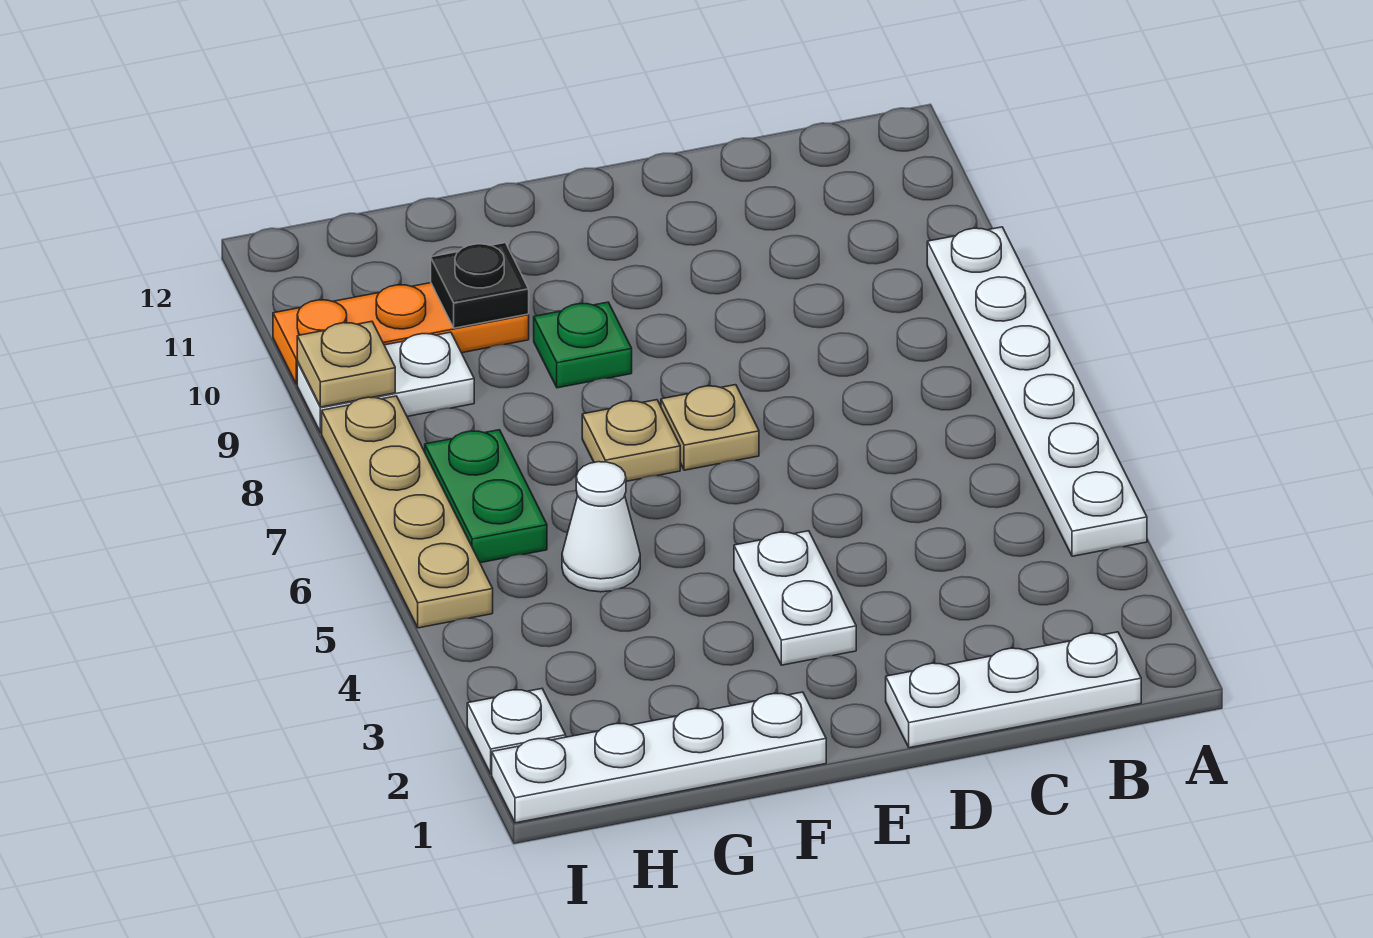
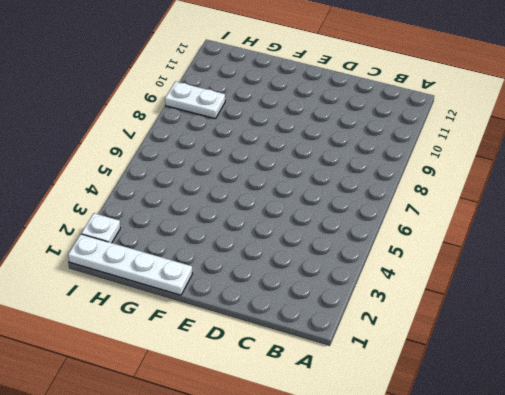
none -> white 1x6 plate [927,227,1147,556]
none -> white 1x3 plate [886,632,1141,748]
none -> white 1x2 plate [734,531,856,665]

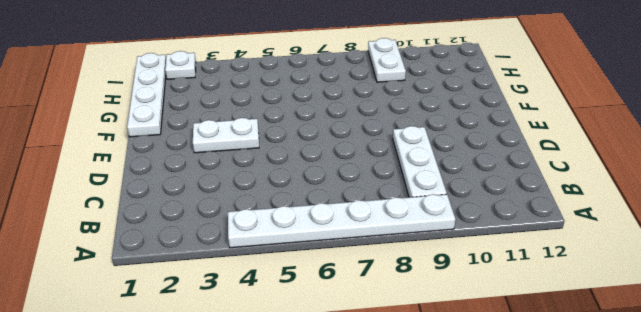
white 1x3 plate [393,126,447,197] -> white 1x3 plate moved to [886,632,1141,748]
none -> tan 1x1 plate [661,385,759,470]
none -> tan 1x1 plate [582,400,680,481]
none -> green 1x1 plate [534,302,632,388]

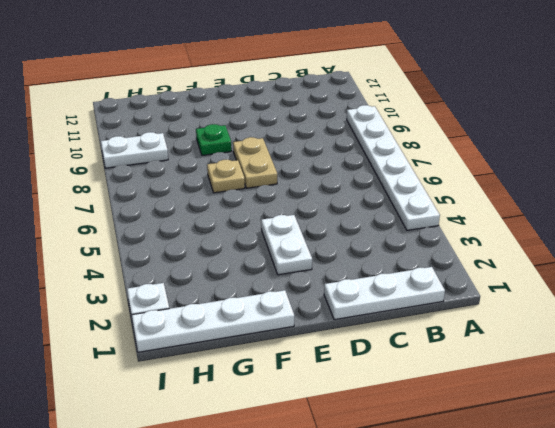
tan 1x2 plate [233,137,277,188] -> tan 1x1 plate [661,385,759,470]
none -> white 1x1 cone [562,462,640,592]
none -> orange 1x3 plate [273,283,529,384]
none -> green 1x2 plate [425,430,547,563]

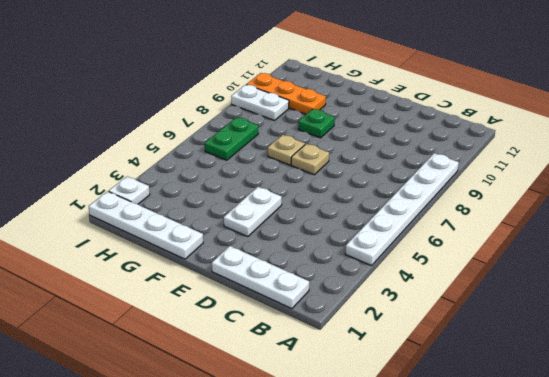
none -> white 1x1 cone [562,462,640,592]
none -> tan 1x4 plate [322,396,493,628]
none -> black 1x1 plate [431,243,529,328]

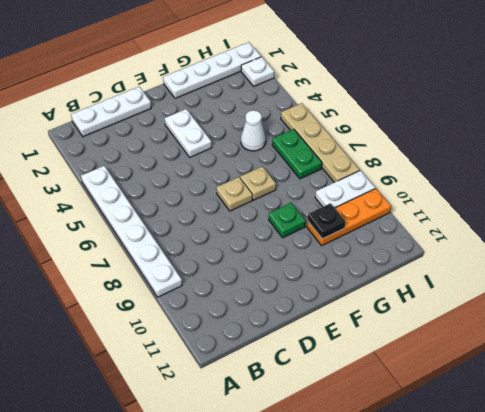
none -> tan 1x1 plate [297,321,395,407]

